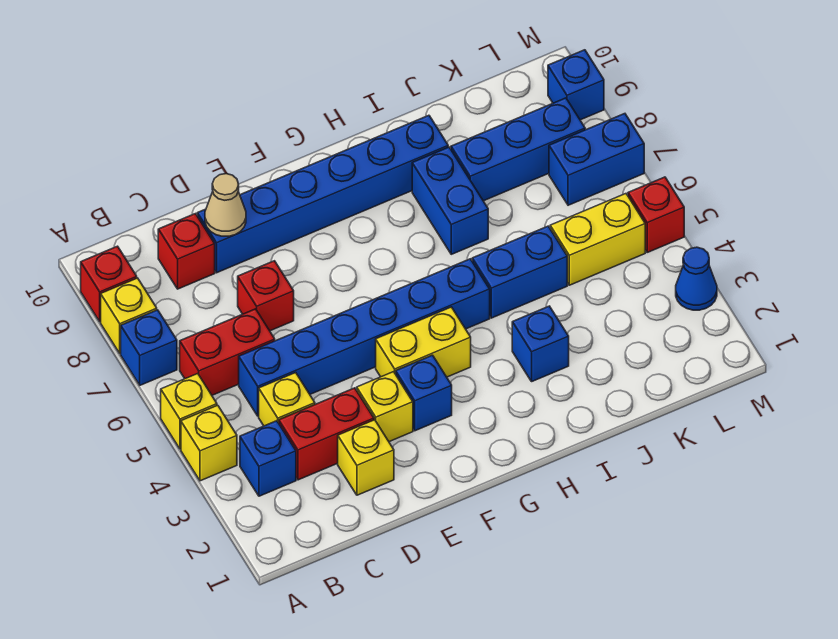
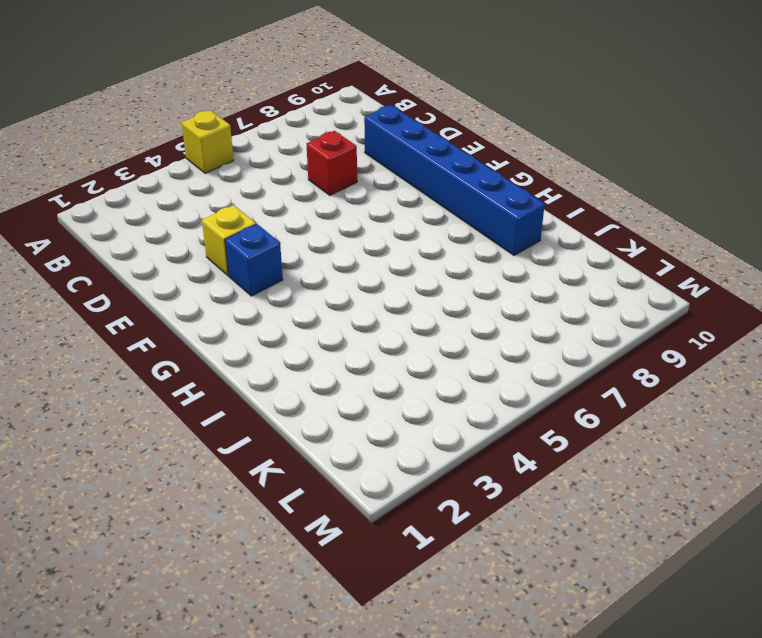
none -> yellow 1x1 brick [181,405,237,481]
none -> blue 1x1 brick [121,310,177,385]
none -> yellow 1x1 brick [101,278,157,354]

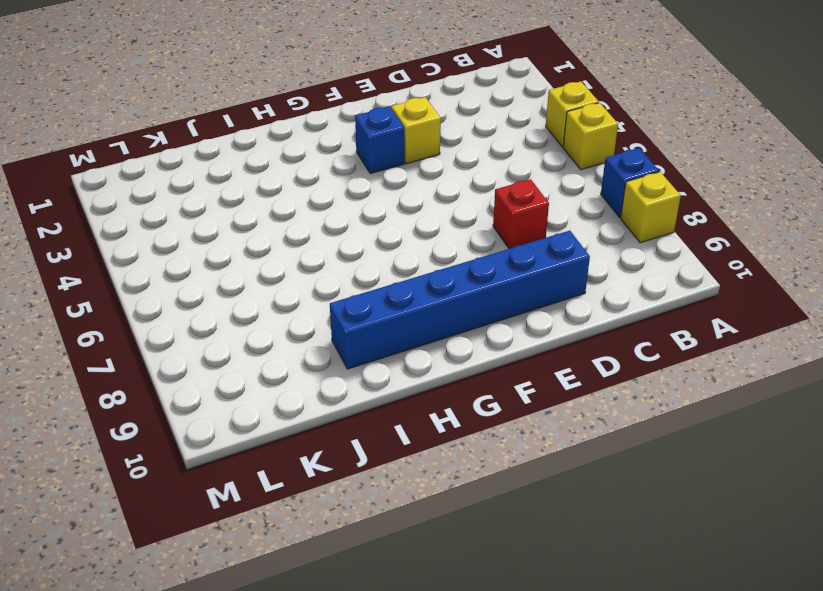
none -> red 1x1 brick [81,246,137,322]
none -> blue 1x1 brick [240,421,296,496]
none -> red 1x2 brick [180,309,275,395]

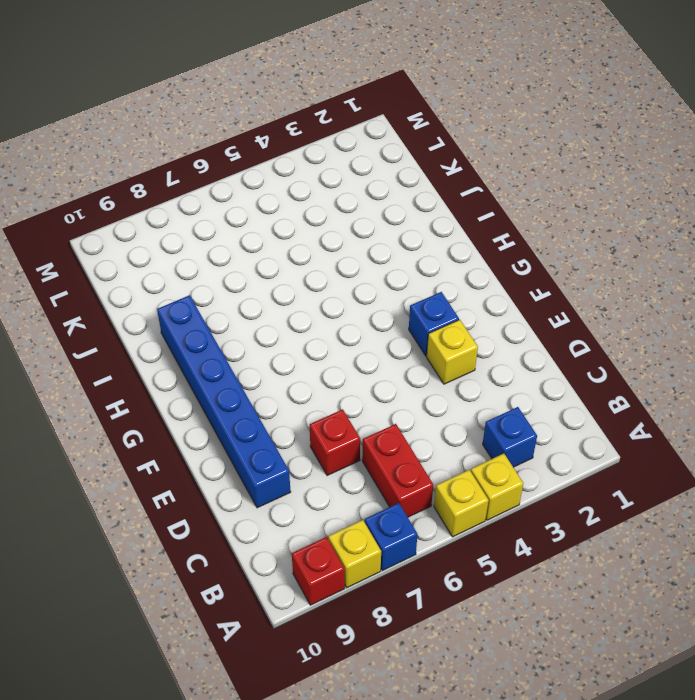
none -> red 1x2 brick [279,388,374,480]
none -> yellow 1x1 brick [259,373,315,426]
none -> blue 1x6 brick [239,259,490,416]

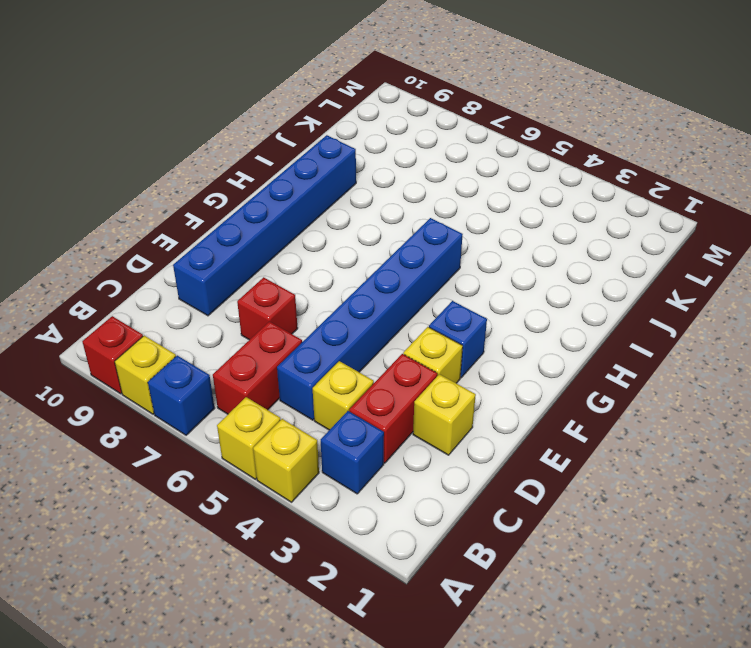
none -> red 1x1 brick [158,214,215,289]
none -> yellow 1x2 brick [376,307,471,377]
none -> blue 1x1 brick [512,306,569,381]

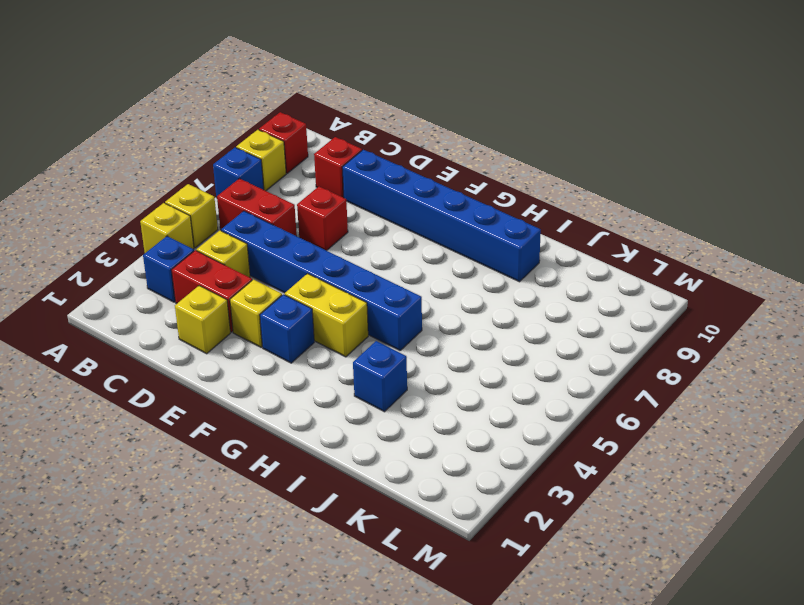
none -> blue 1x2 brick [472,226,567,318]
none -> blue 1x2 brick [412,147,488,254]
none -> blue 1x3 brick [451,98,585,201]

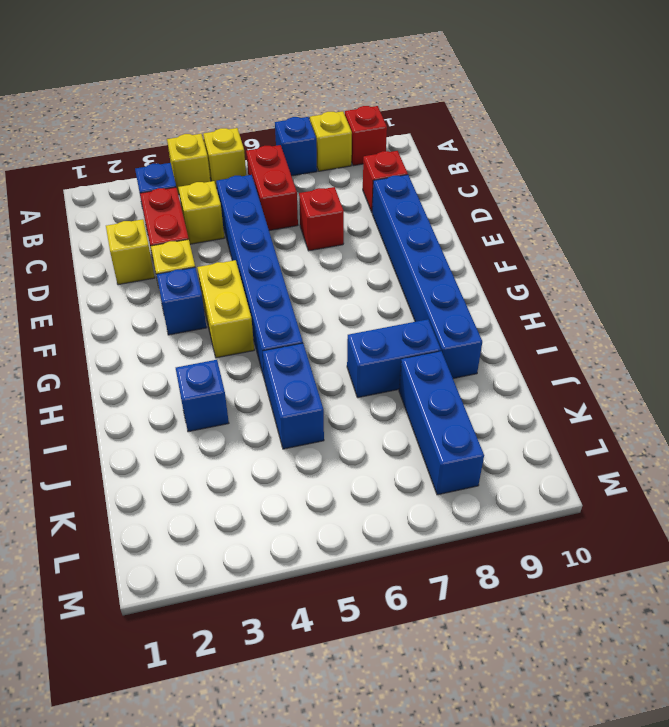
none -> yellow 1x2 brick [550,194,645,285]
none -> blue 1x2 brick [549,114,644,205]
none -> blue 1x1 cone [676,247,717,310]

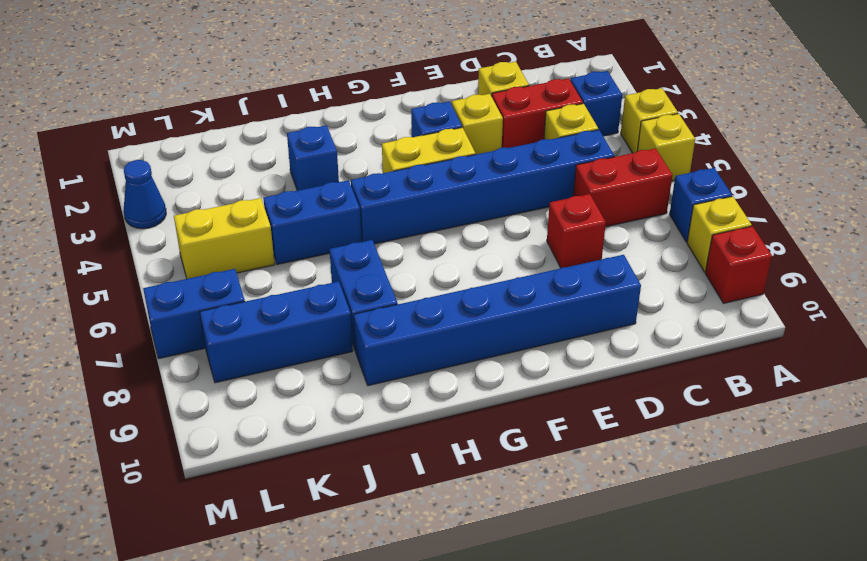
none -> red 1x1 brick [158,214,215,289]
none -> red 1x1 brick [628,177,684,252]
none -> blue 1x1 brick [548,50,604,120]

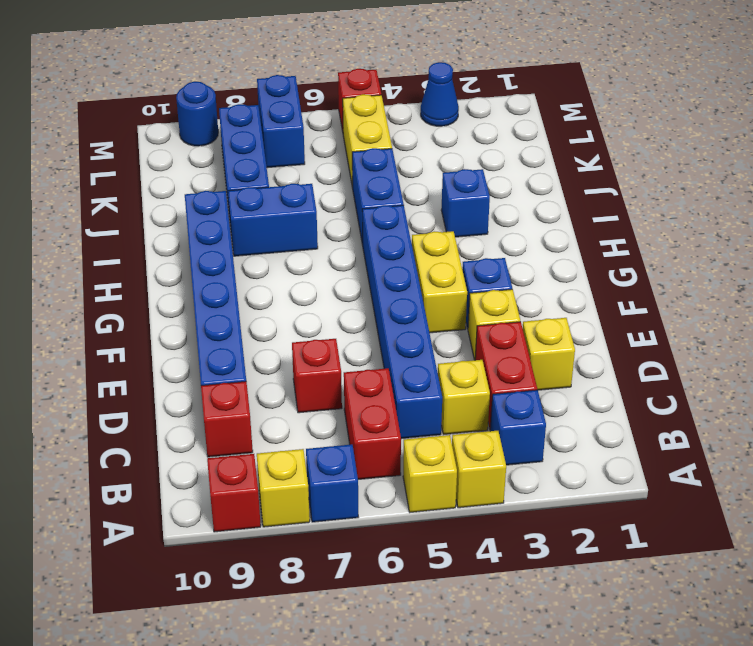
blue 1x1 round brick [176,81,218,146] -> blue 1x1 brick [548,50,604,120]
none -> tan 1x1 cone [205,174,246,236]

